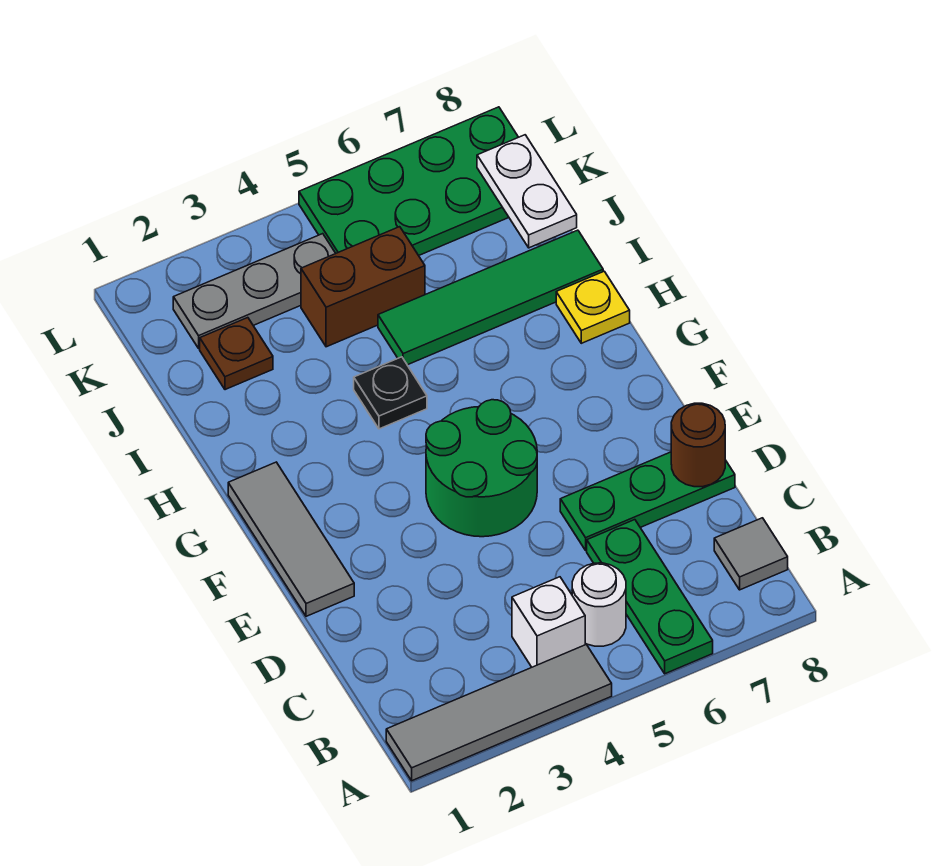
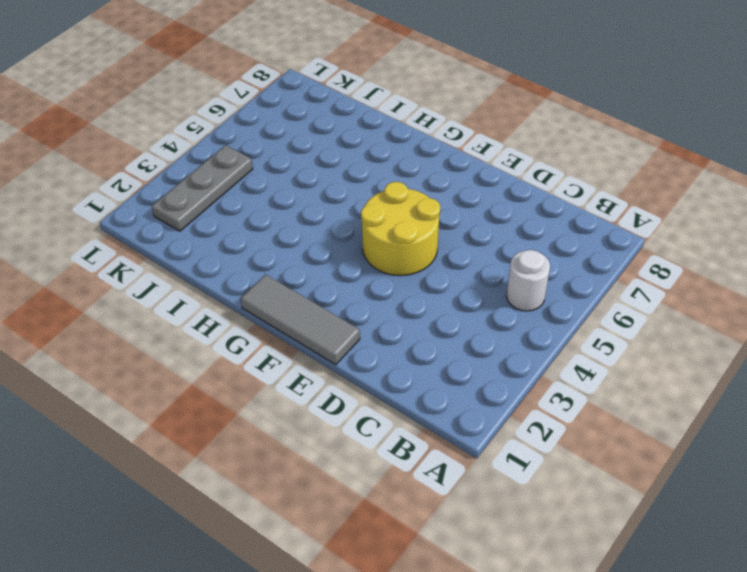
yellow 2x2 round brick [361,182,440,276] -> green 2x2 round brick [426,400,537,537]
none -> grey 1x4 tile [386,645,612,781]
none -> green 1x3 plate [587,520,713,674]
none -> white 1x1 brick [512,577,585,667]

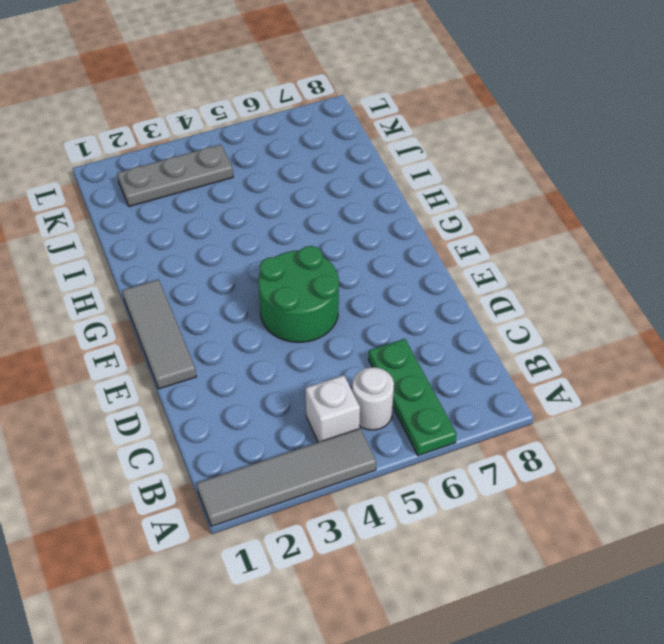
none -> grey 1x1 tile [714,518,788,590]
none -> green 1x3 plate [560,452,735,550]
none -> black 1x1 plate [354,357,427,429]

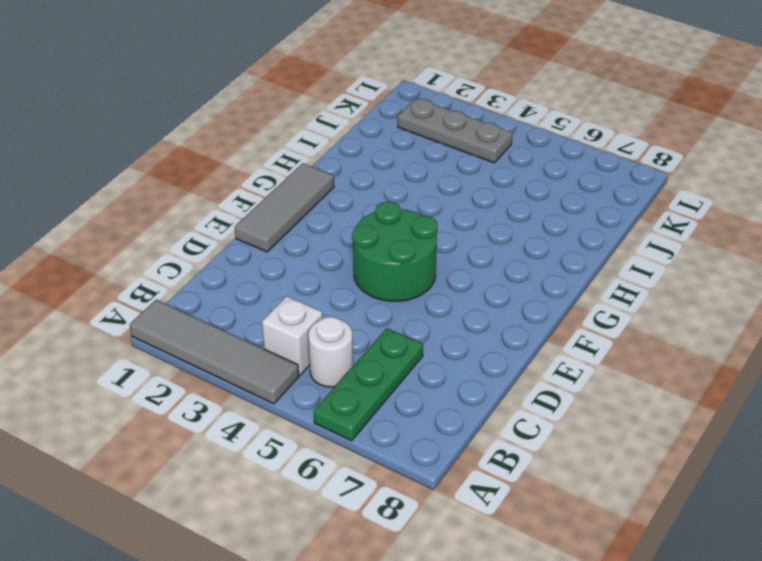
none -> grey 1x1 tile [714,518,788,590]
none -> green 1x3 plate [560,452,735,550]
none -> black 1x1 plate [354,357,427,429]

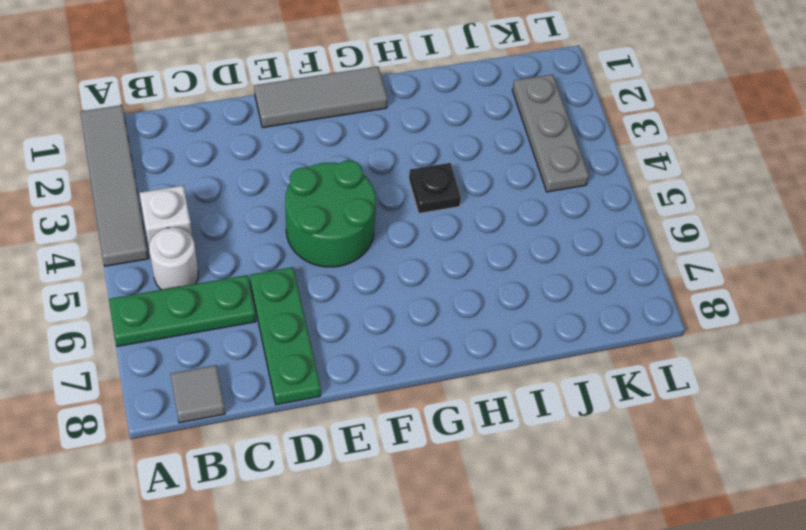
none -> yellow 1x1 plate [556,271,630,343]
none -> green 1x4 tile [378,230,603,365]
none -> brown 1x1 plate [200,318,273,390]

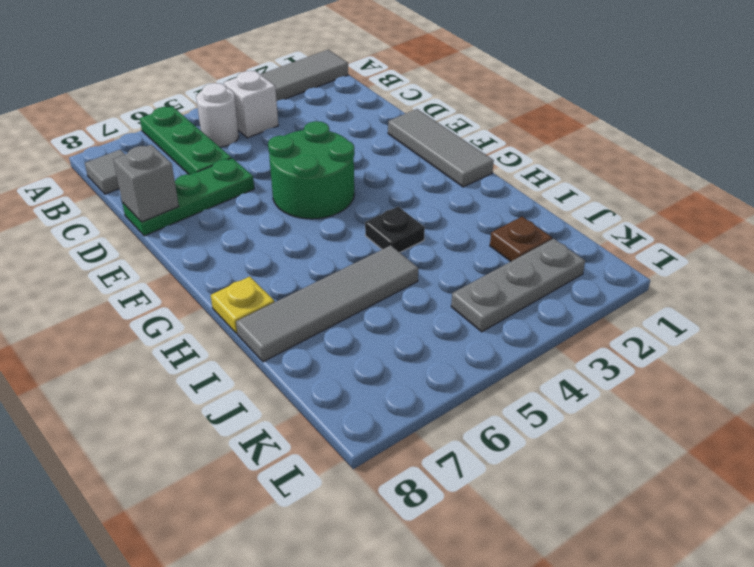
grey 1x1 brick [113,145,179,222] -> brown 1x1 round brick [671,403,725,487]
grey 1x4 tile [236,245,418,362] -> green 1x4 tile [378,230,603,365]
none -> brown 1x2 brick [301,227,425,347]
none -> green 2x4 plate [299,107,518,256]
none -> white 1x2 plate [477,135,577,248]

